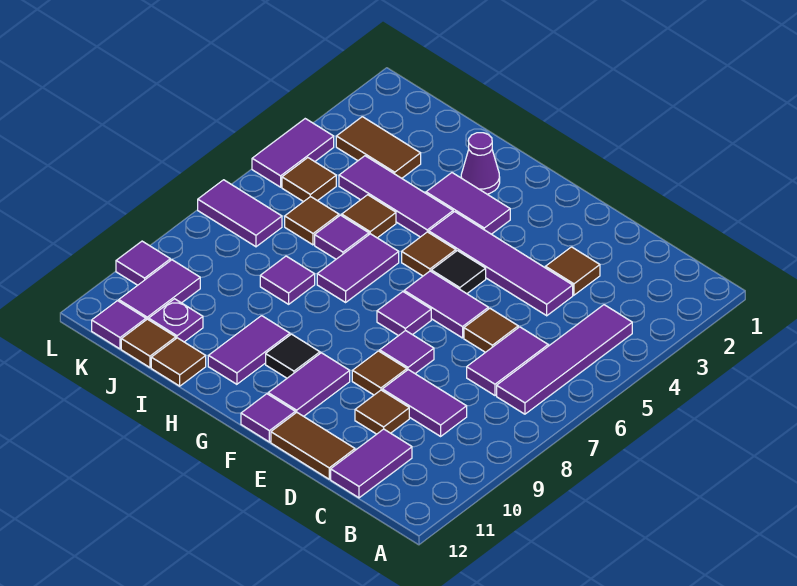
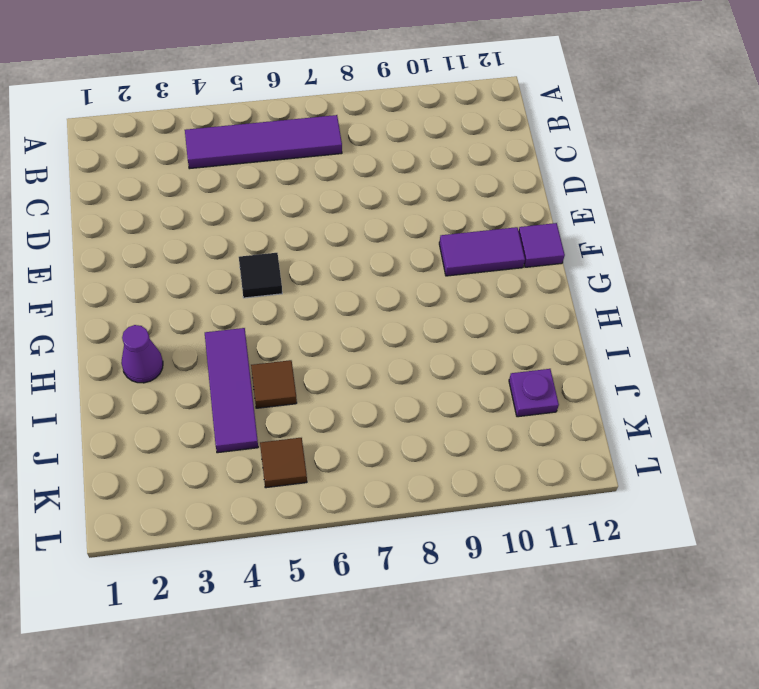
none -> purple 1x2 tile [467,327,548,396]
none -> purple 1x2 tile [382,370,467,436]
none -> purple 1x2 tile [331,429,412,498]
none -> brown 1x1 tile [546,247,600,295]

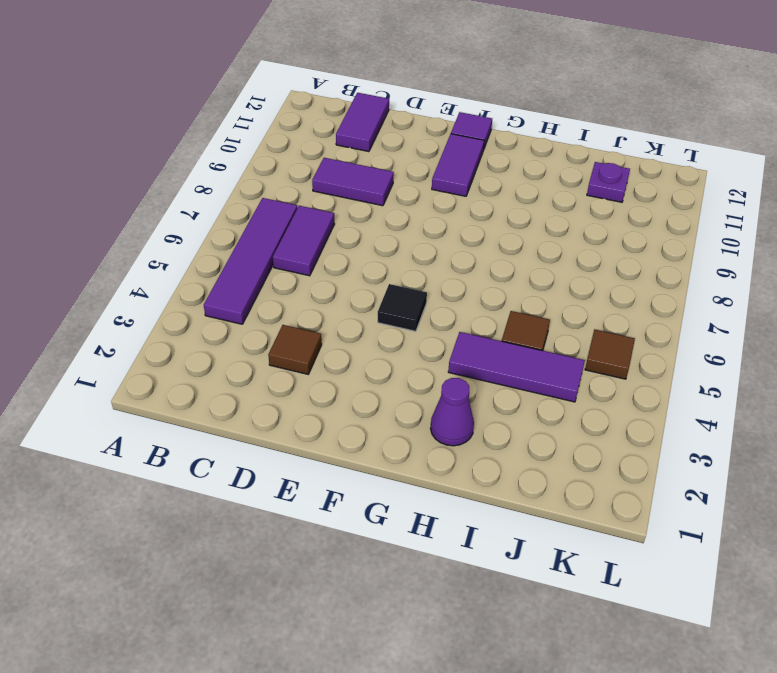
none -> purple 1x4 tile [429,212,573,316]
none -> brown 1x1 tile [464,308,518,352]
none -> brown 1x1 tile [355,390,409,434]
none -> brown 1x2 tile [271,412,355,479]

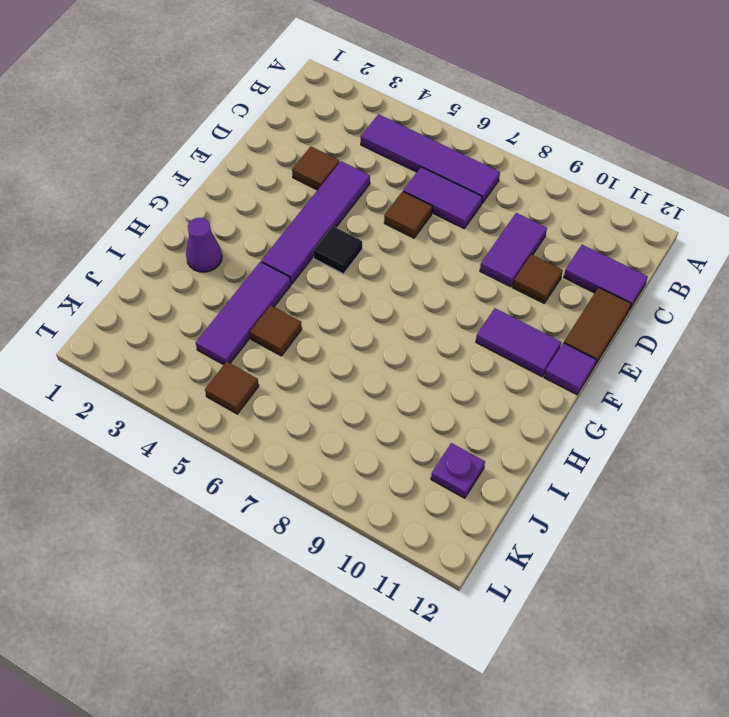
none -> purple 1x2 tile [404,271,488,338]
none -> purple 1x1 tile [380,330,434,374]
none -> brown 1x1 tile [352,351,407,395]
none -> purple 1x1 tile [377,292,431,336]

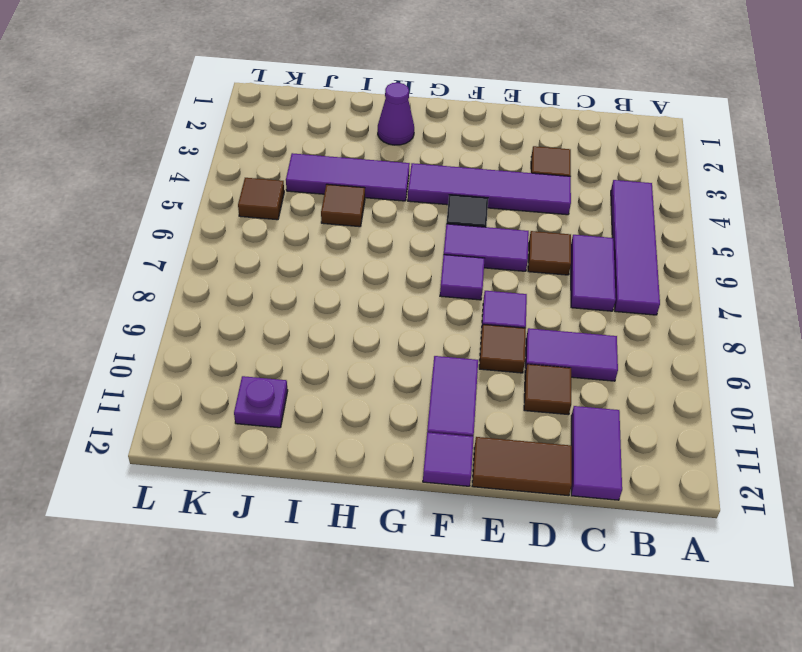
none -> purple 1x2 tile [426,173,510,234]
none -> brown 1x1 tile [402,232,456,276]
none -> black 1x1 tile [266,334,320,378]
none -> purple 1x2 tile [317,234,399,302]

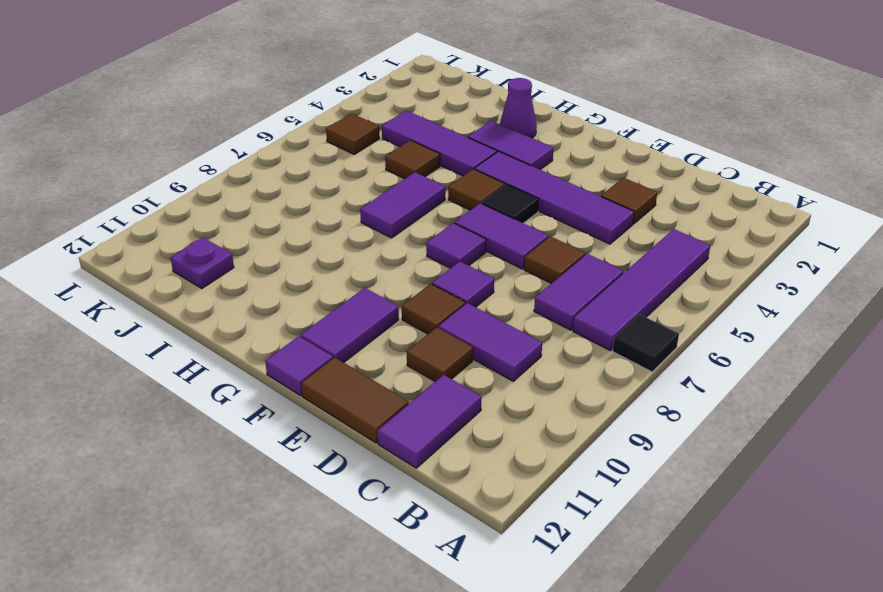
black 1x1 tile [613,314,679,372] -> black 1x1 tile moved to [266,334,320,378]
none -> purple 1x2 tile [208,316,290,384]
none -> purple 1x1 tile [315,215,369,259]
none -> purple 1x1 tile [260,256,315,304]
none -> brown 1x1 tile [151,338,206,386]

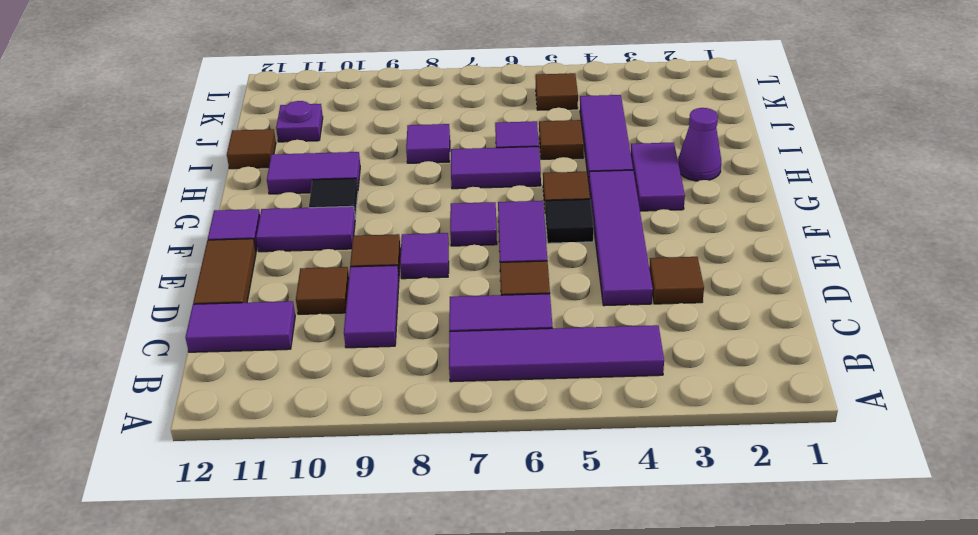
none -> brown 1x2 tile [336,117,421,178]
none -> brown 1x1 tile [285,197,339,245]
none -> brown 1x1 tile [121,319,176,367]
none -> purple 1x2 tile [198,180,282,247]

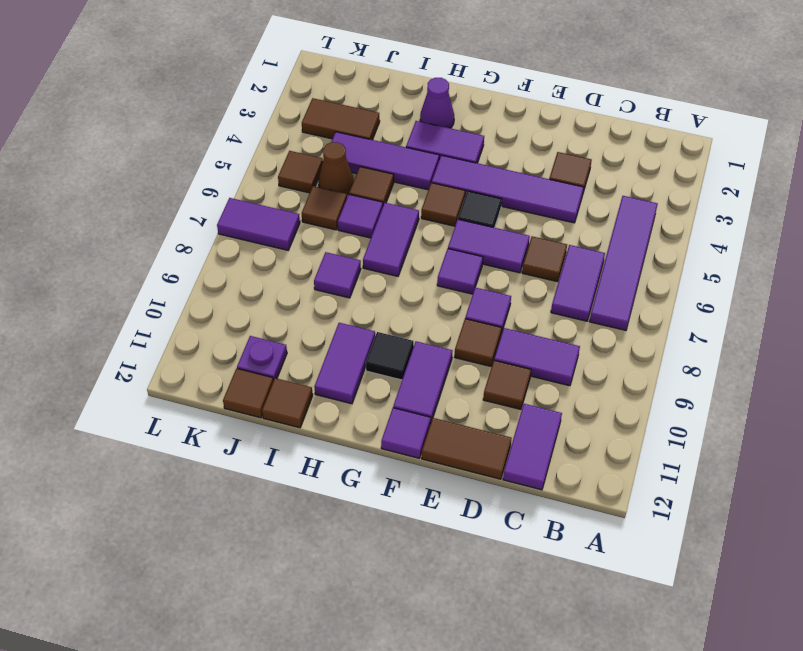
brown 1x1 cone [318,142,354,195] -> none
none -> purple 1x2 tile [119,260,200,320]
none -> purple 1x1 tile [92,301,146,349]
none -> purple 1x2 tile [252,119,334,187]
none -> purple 1x1 tile [116,241,170,285]

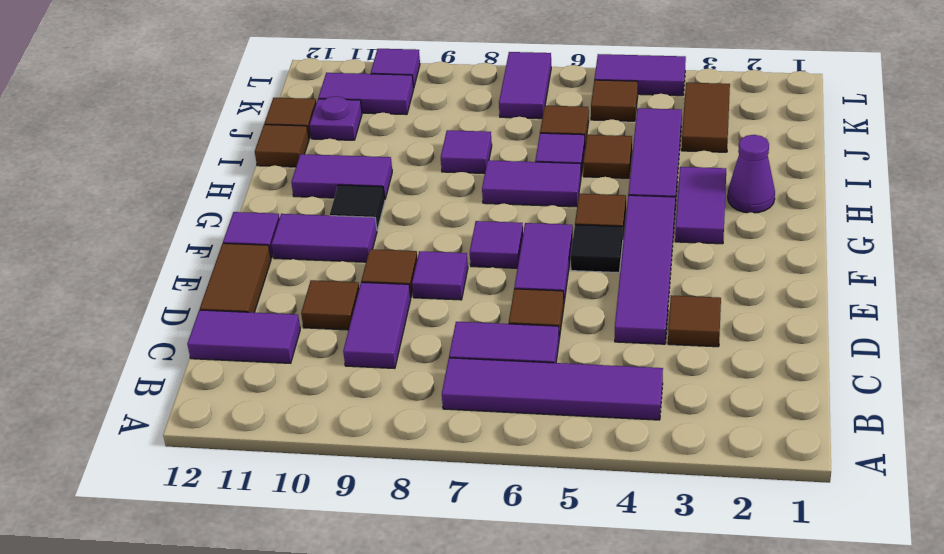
none -> purple 1x1 tile [92,301,146,349]

